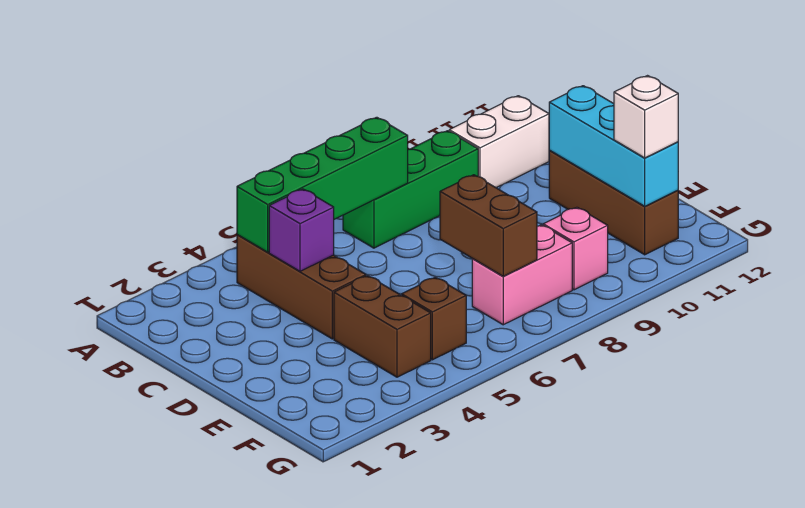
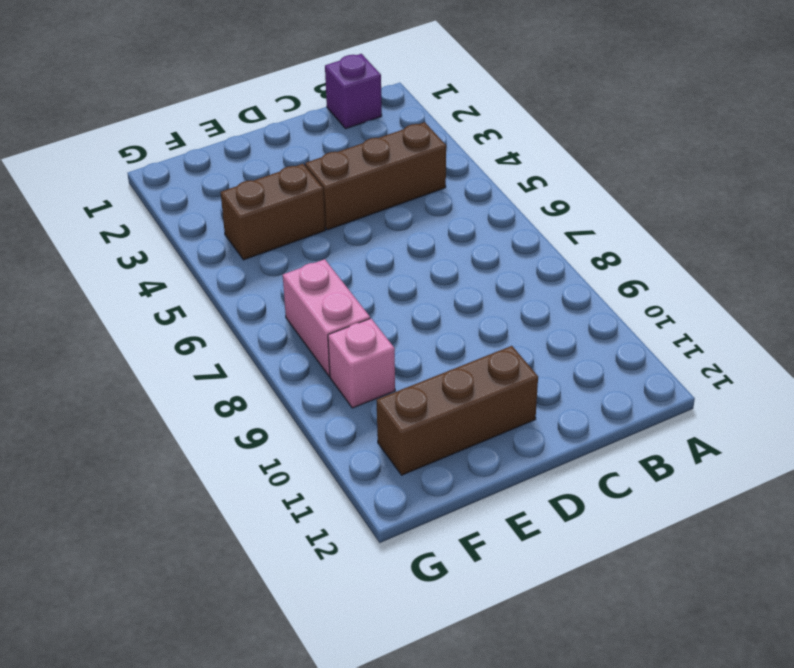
purple 1x1 brick [325,54,382,129] -> purple 1x1 brick moved to [269,189,334,271]
none -> green 1x3 brick [343,131,478,248]
none -> white 1x2 brick [449,96,549,188]
none -> brown 1x1 brick [402,277,466,360]

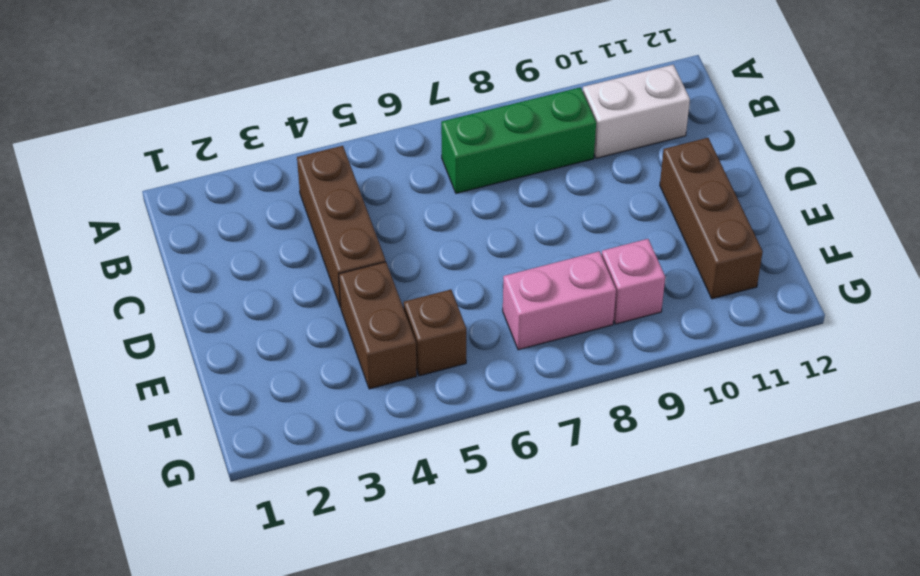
none -> green 1x4 brick [237,117,408,252]
none -> purple 1x1 brick [269,189,334,271]
none -> cyan 1x3 brick [549,86,678,206]

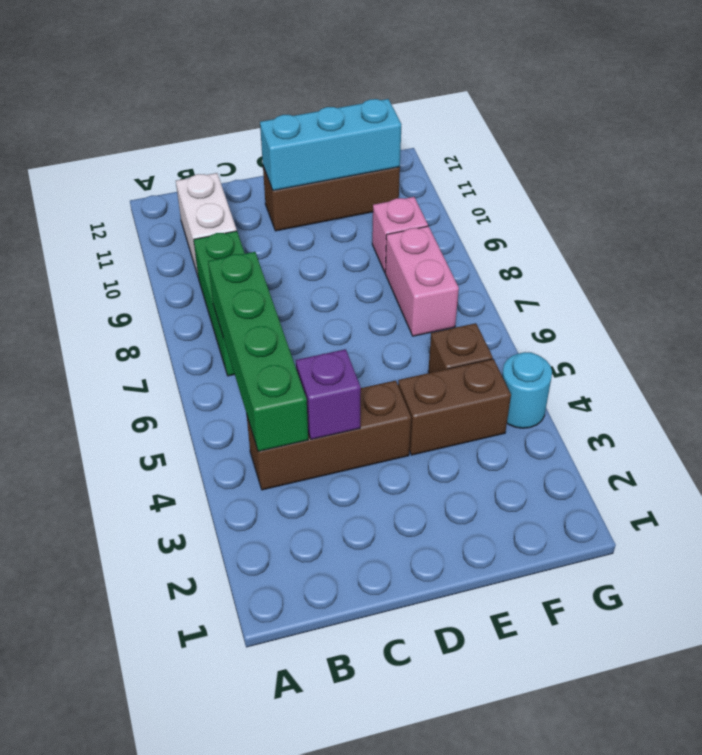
cyan 1x1 round brick [502,352,552,428] -> none
none -> brown 1x2 brick [440,175,537,276]
none -> white 1x1 brick [614,76,678,158]

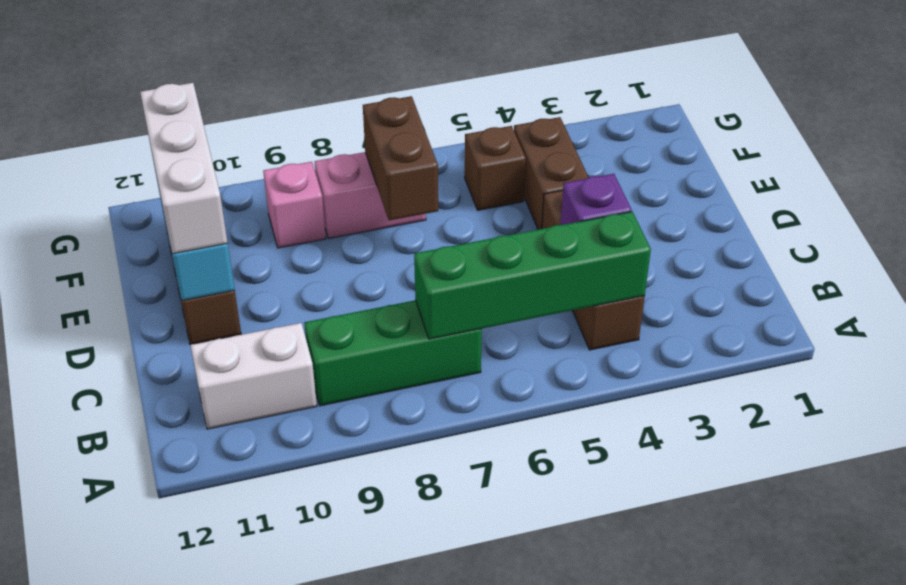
white 1x3 brick [140,83,227,254] -> white 1x1 brick [614,76,678,158]

